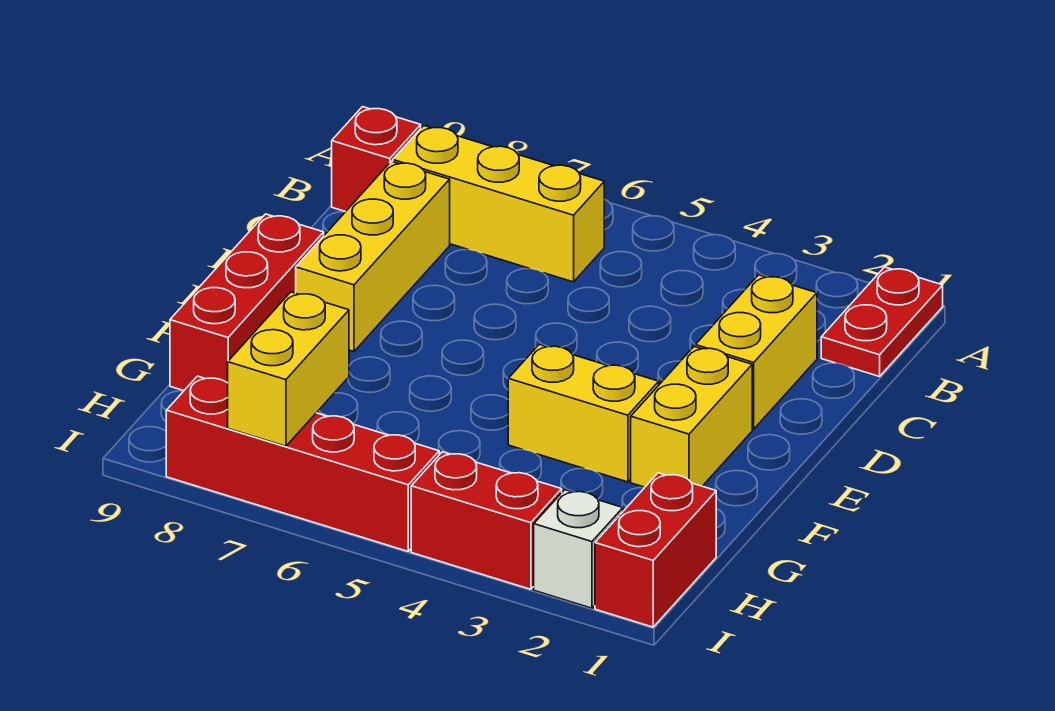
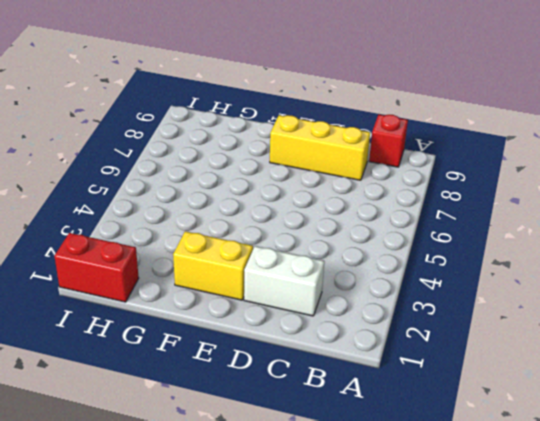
white 1x2 brick [244,246,324,316] -> yellow 1x2 brick [695,275,817,429]
none -> red 1x2 plate [821,267,943,376]
none -> yellow 1x3 brick [393,126,604,282]
none -> red 1x3 brick [170,214,324,391]

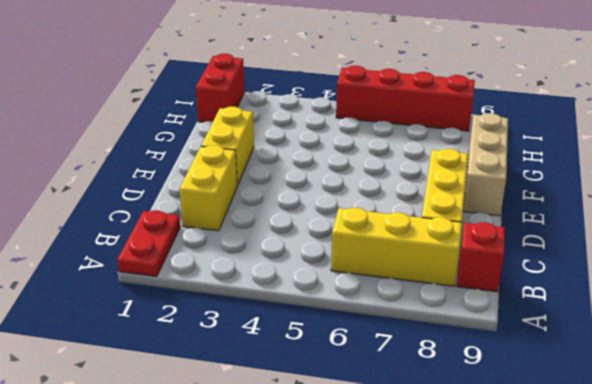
tan 1x3 brick [464,113,508,216] -> red 1x3 brick [170,214,324,391]
none -> yellow 1x2 brick [508,344,659,482]
none -> white 1x1 brick [534,490,623,608]
none -> red 1x2 brick [411,452,562,589]

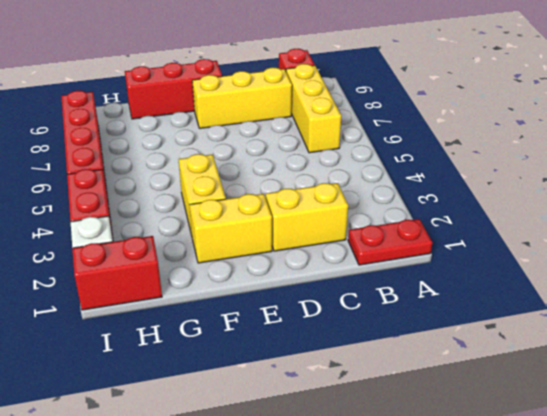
none -> yellow 1x2 brick [228,292,349,446]

